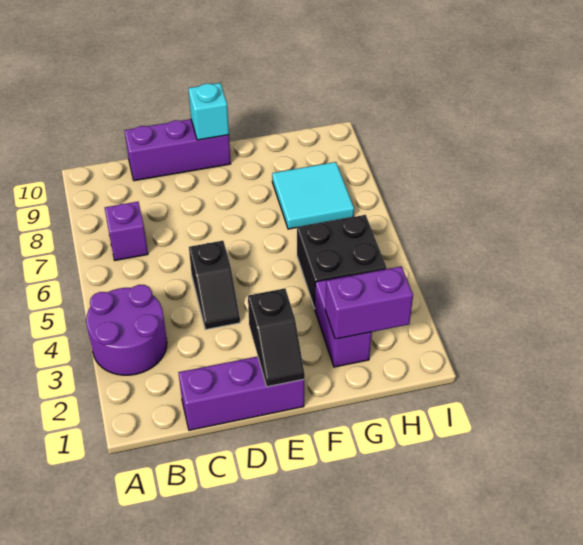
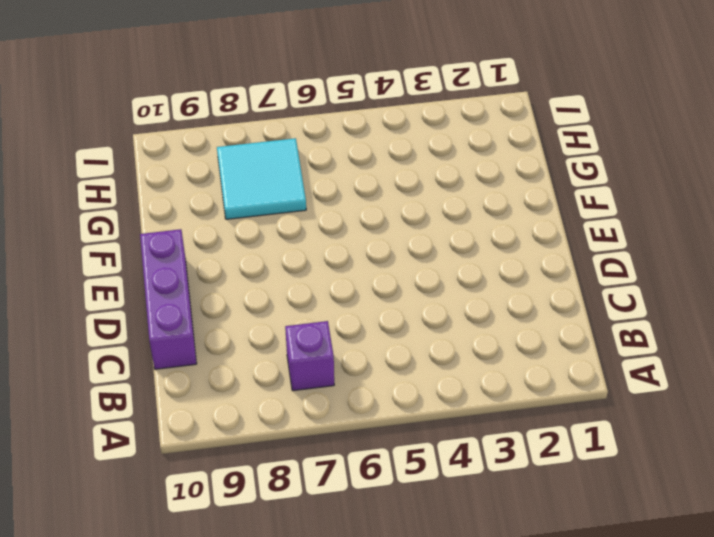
none -> purple 2x2 round brick [86,285,167,375]
none -> purple 1x3 brick [178,356,305,430]

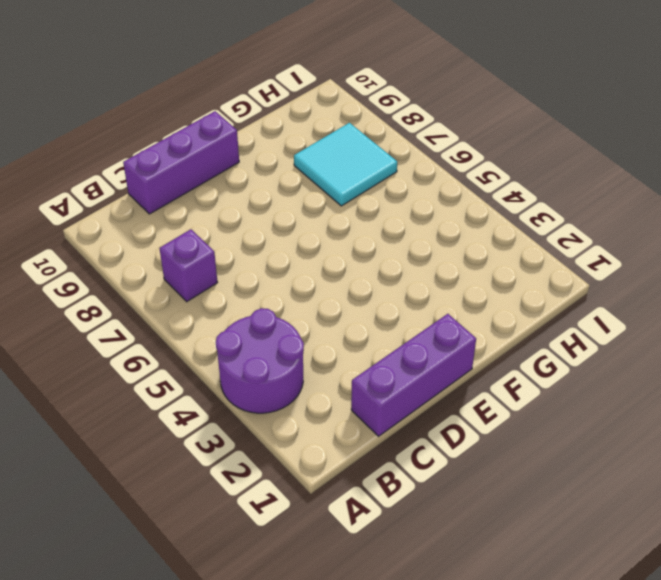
none -> black 1x2 slope [189,241,240,330]
none -> purple 1x2 brick [315,275,372,367]

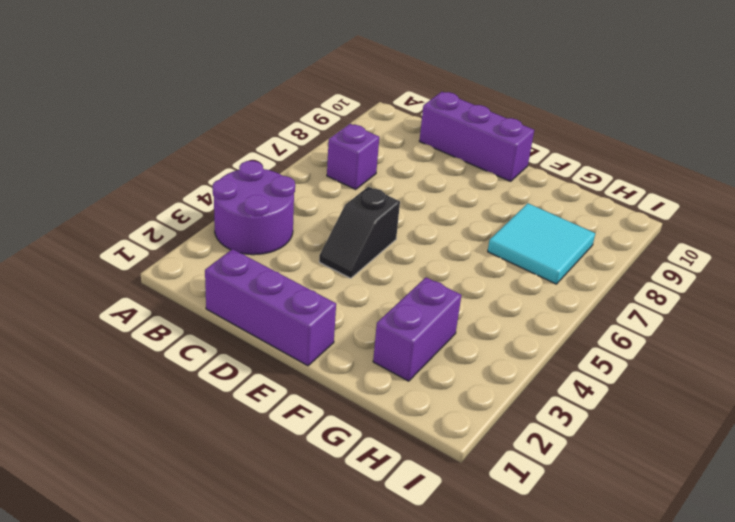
none -> black 2x2 brick [297,215,386,308]
none -> black 1x2 slope [248,288,305,387]

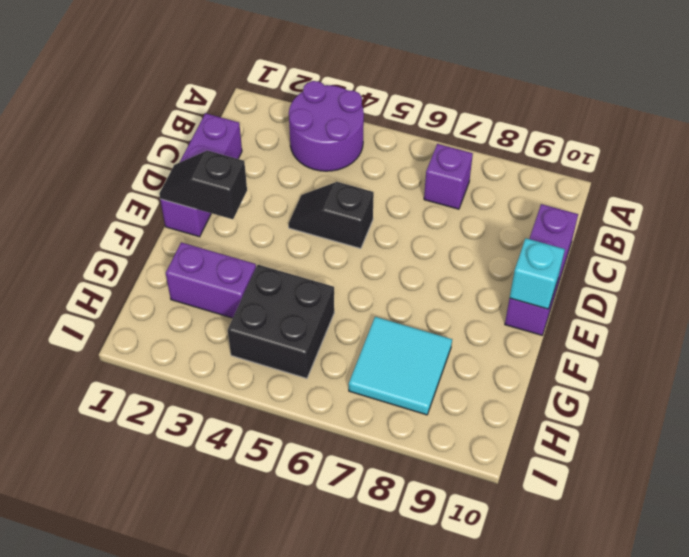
none -> purple 1x2 brick [325,266,413,339]

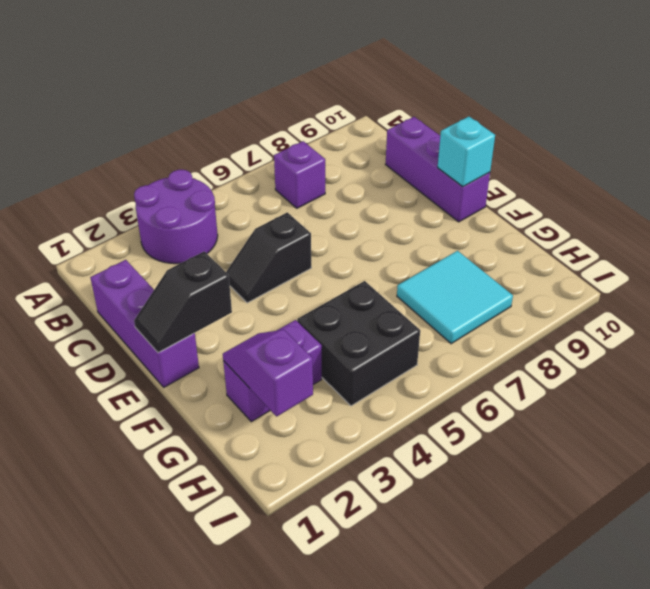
purple 1x2 slope [223,330,313,416] -> purple 1x2 brick [325,266,413,339]

